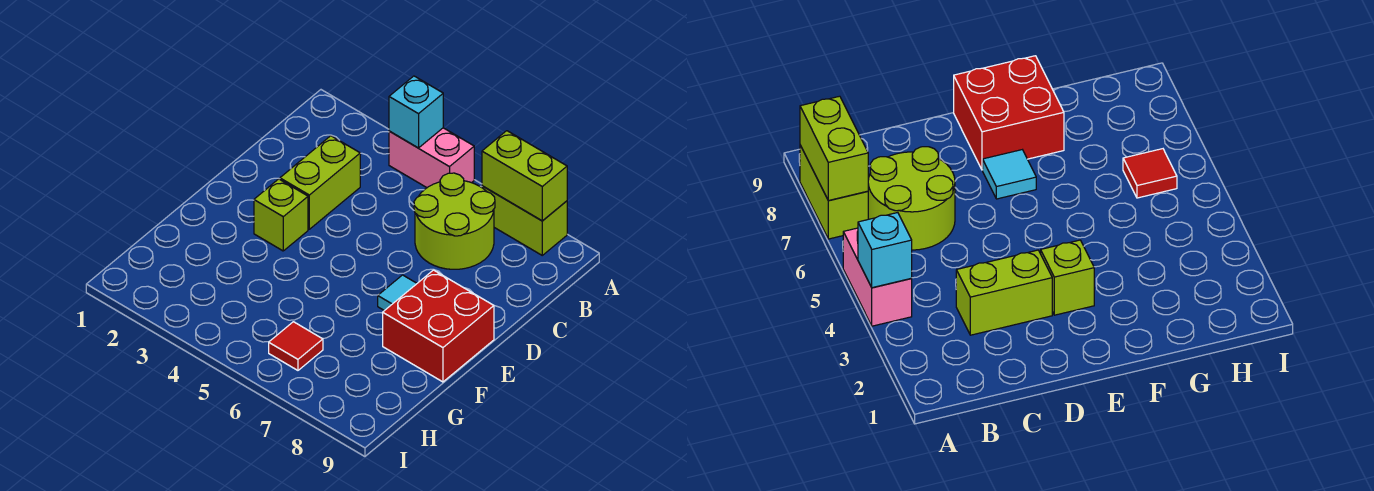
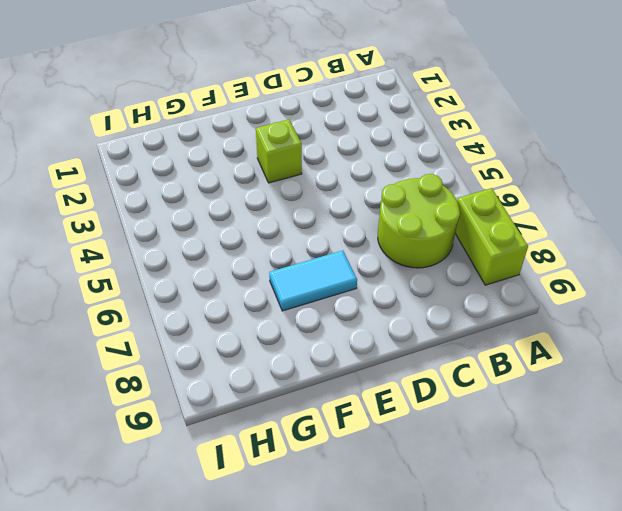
cyan 1x2 tile [269,251,357,311] -> cyan 1x1 tile [378,275,417,311]
none -> pink 1x2 brick [389,128,474,188]
none -> lime 1x2 brick [280,136,360,229]

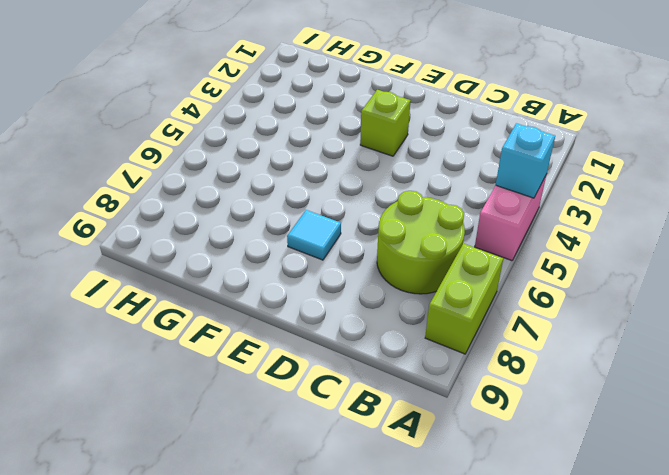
none -> lime 1x2 brick [280,136,360,229]
none -> red 2x2 brick [383,270,494,382]

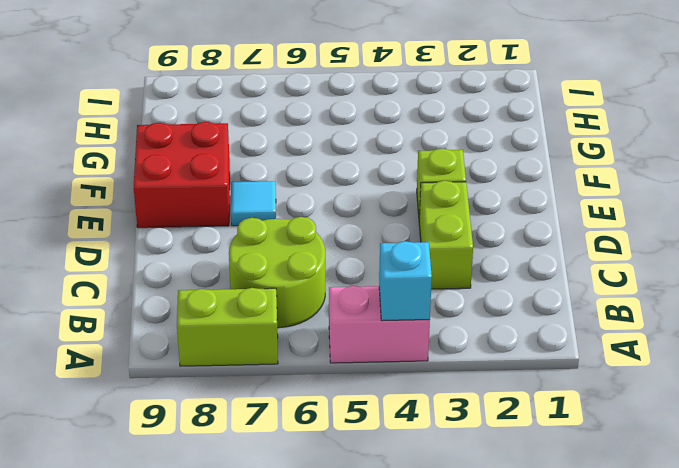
none -> red 1x1 tile [269,322,323,370]
none -> lime 1x2 brick [482,131,567,221]

